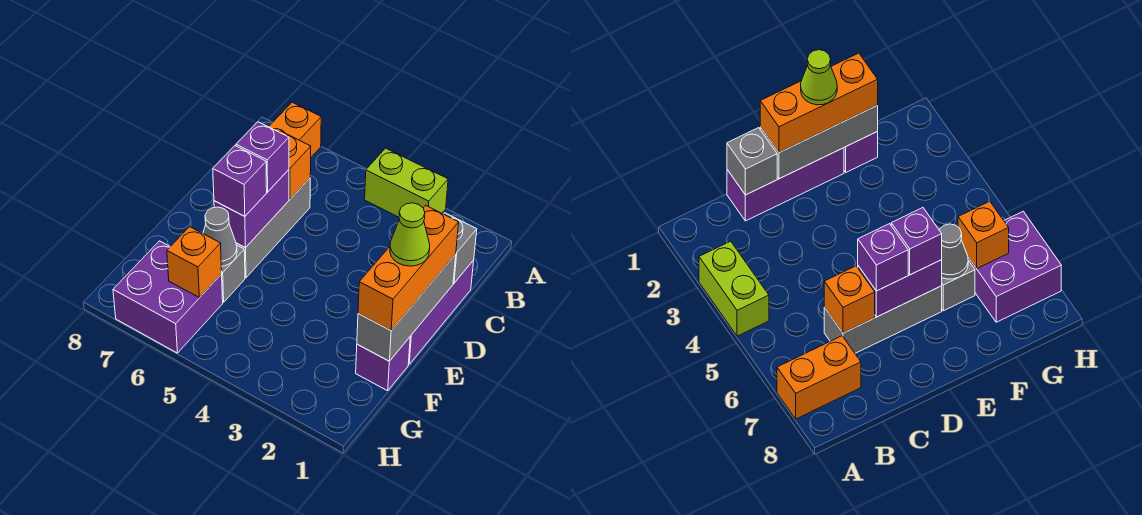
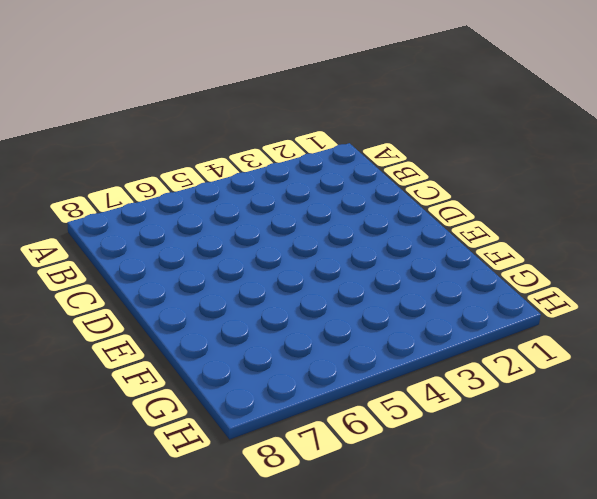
none -> lime 1x2 brick [365,148,448,217]
none -> orange 1x2 brick [269,102,321,157]
none -> purple 1x3 brick [408,260,474,364]

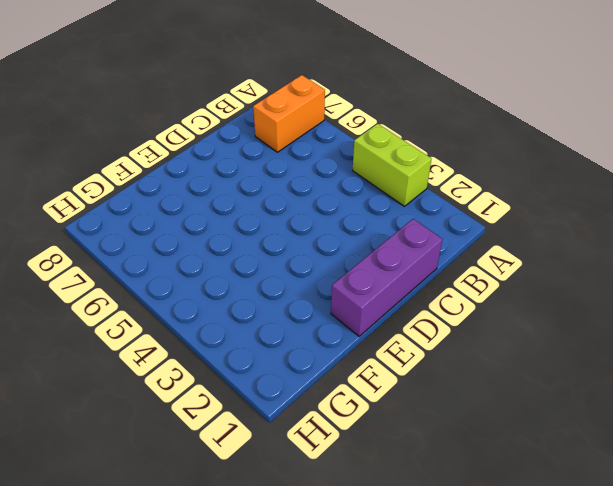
none -> grey 1x3 brick [236,178,310,278]
none -> purple 1x1 brick [356,337,410,391]
none -> grey 1x1 brick [221,246,245,302]

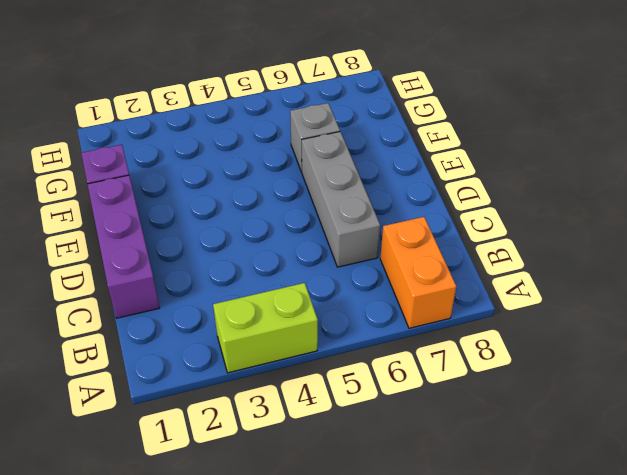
none -> purple 2x2 brick [113,241,223,353]
none -> grey 1x1 brick [444,213,477,283]
none -> orange 1x1 brick [280,131,311,199]

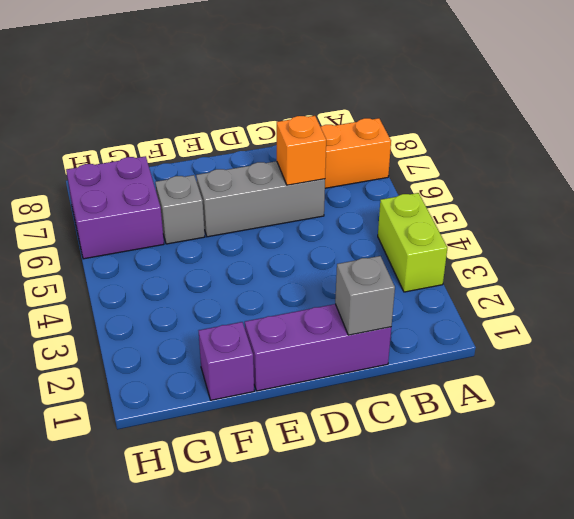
none -> grey 1x3 brick [357,254,456,361]
none -> purple 1x2 brick [214,170,289,248]
none -> grey 1x1 cone [203,207,237,266]

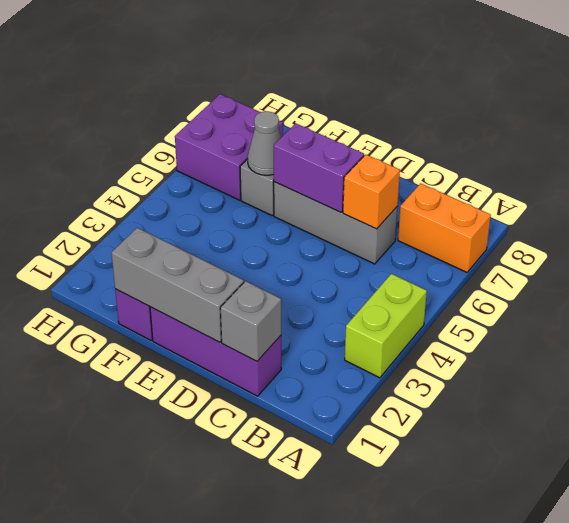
none -> orange 1x1 brick [167,227,222,298]
none -> orange 1x3 brick [358,205,459,330]
none -> purple 1x1 brick [236,122,289,192]

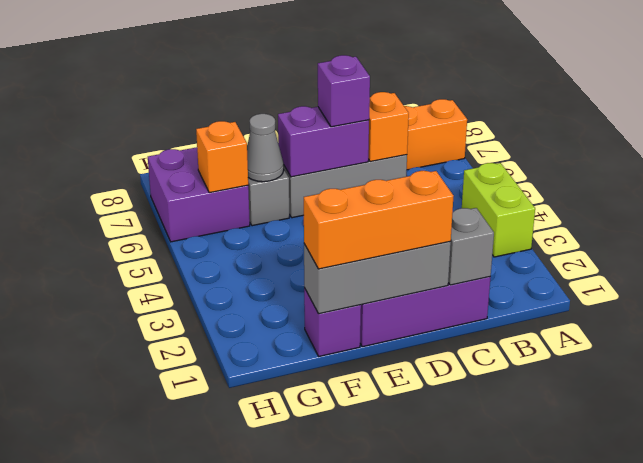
none -> purple 1x1 brick [213,146,267,216]
none -> lime 1x1 cone [390,203,430,266]

